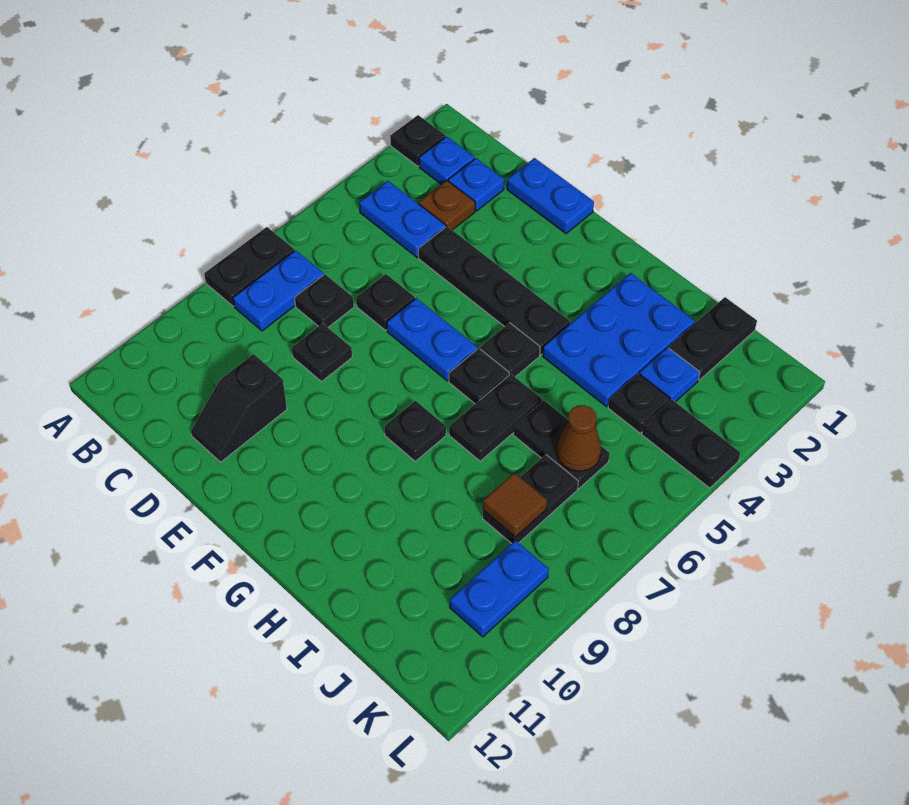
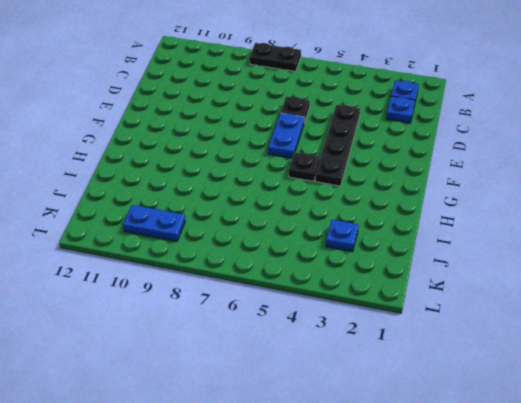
none -> black 1x1 plate [390,115,445,166]
none -> blue 1x2 plate [359,181,446,258]
none -> blue 1x2 plate [233,250,324,331]

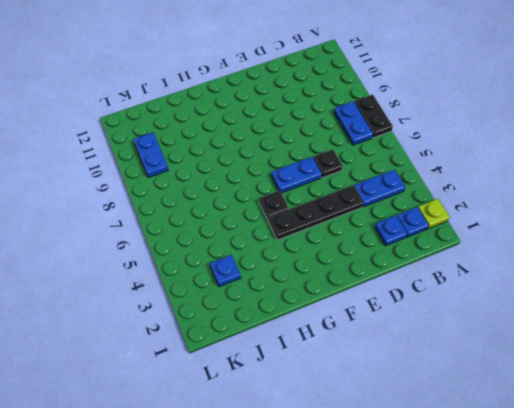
lime 1x1 plate [418,199,450,229] -> black 1x1 plate [390,115,445,166]
none -> brown 1x1 plate [419,181,475,230]
none -> black 1x1 plate [295,274,354,327]
none -> blue 1x2 plate [507,158,594,234]

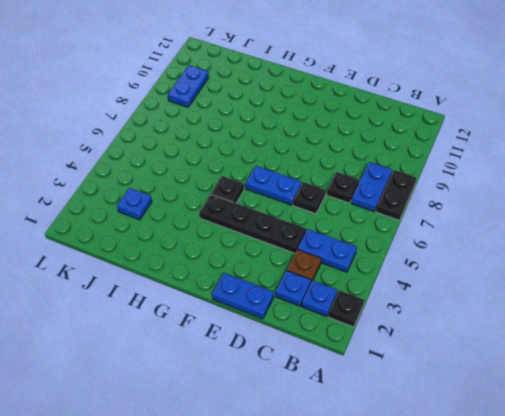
none -> black 1x1 plate [292,323,352,382]
none -> black 1x2 slope [191,354,287,462]
none -> black 1x1 plate [449,348,509,404]

